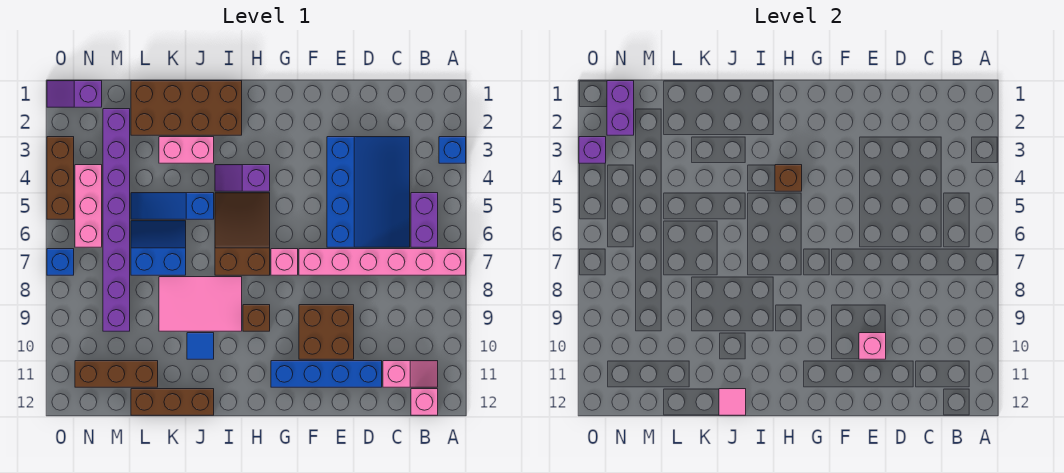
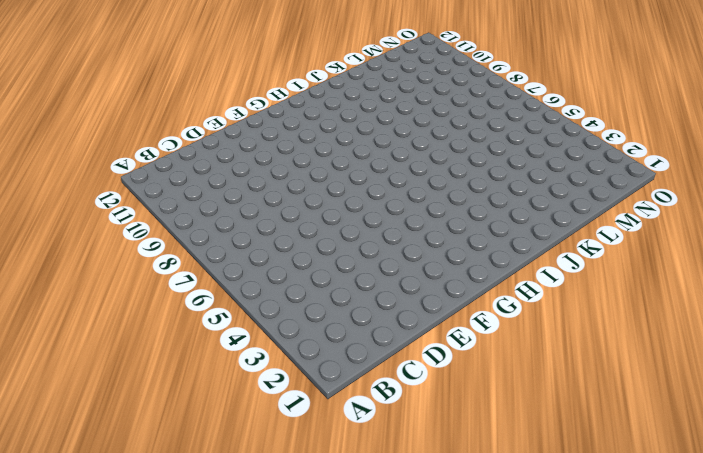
none -> blue 1x1 brick [439,137,466,163]
none -> pink 1x6 brick [299,249,466,275]
none -> purple 1x2 brick [411,193,438,247]
none -> pink 1x2 slope [383,361,438,387]

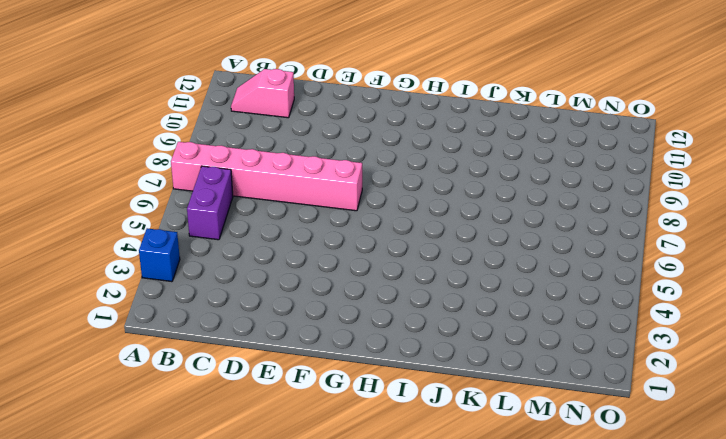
none -> pink 1x1 brick [411,389,438,415]
none -> blue 3x4 slope [327,137,410,247]
none -> blue 1x4 brick [271,361,382,387]
none -> brown 2x2 brick [299,305,354,359]

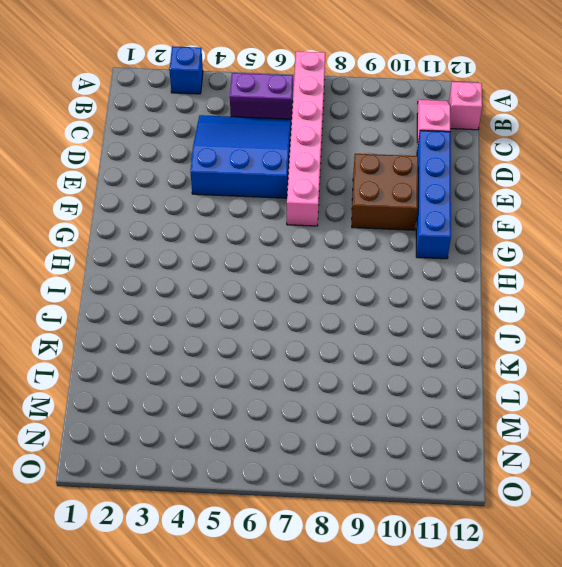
blue 3x3 slope [191,115,291,198] -> blue 3x4 slope [327,137,410,247]
none -> pink 1x1 brick [271,249,298,275]
none -> purple 1x2 slope [215,165,270,191]
none -> brown 2x3 slope [215,193,270,275]
none -> brown 1x1 brick [243,305,270,331]

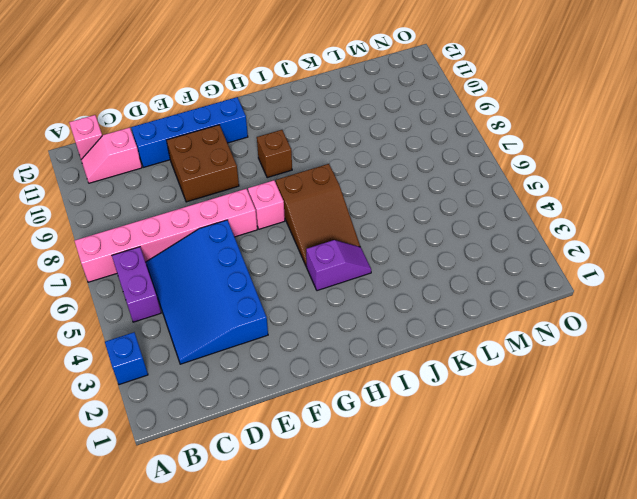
none -> brown 2x4 brick [131,81,242,135]
none -> pink 2x3 tile [159,277,242,331]
none -> pink 1x2 brick [159,137,214,163]
none -> blue 1x3 slope [131,193,214,219]

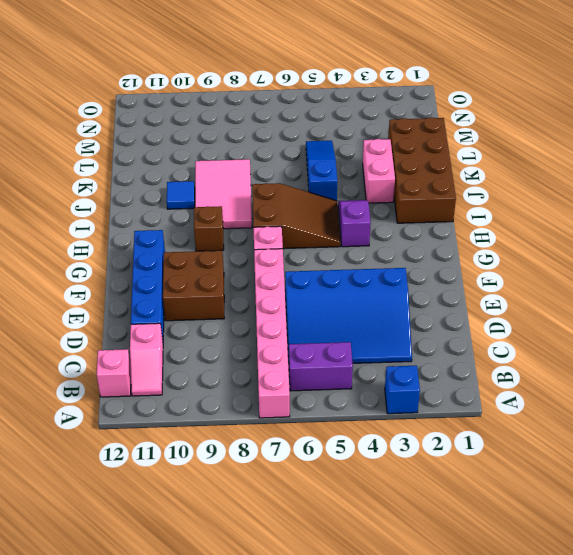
none -> brown 1x3 brick [131,389,214,415]
none -> blue 2x2 slope [131,221,186,275]
none -> brown 1x3 brick [75,361,158,387]
none -> purple 1x8 brick [103,109,130,331]

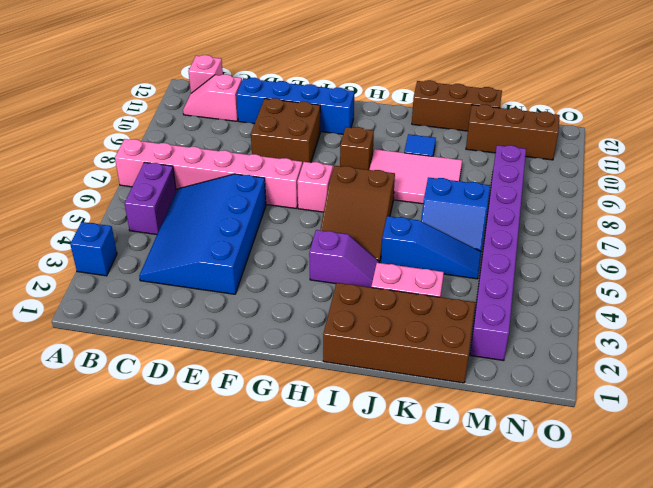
none -> purple 1x2 slope [47,81,102,107]
none -> pink 1x3 brick [75,165,102,247]
none -> brown 1x3 brick [47,137,74,219]
none -> blue 1x1 brick [47,249,74,275]

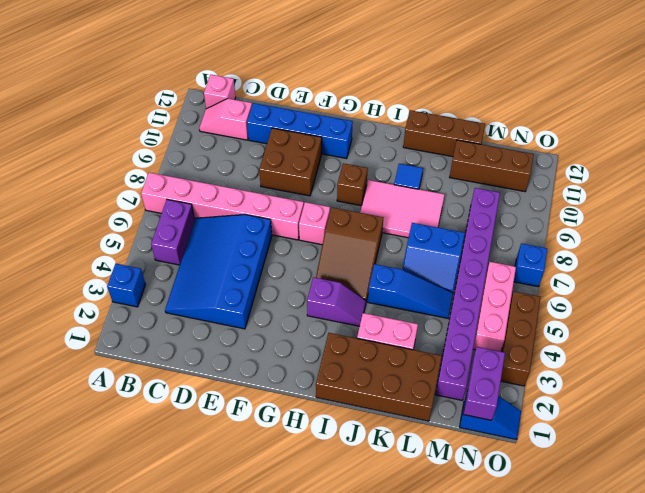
blue 1x2 slope [460,393,521,439] -> purple 1x2 slope [47,81,102,107]
none -> pink 1x1 brick [859,333,886,359]
none -> brown 1x1 brick [775,165,802,191]
none -> pink 1x1 tile [719,389,746,415]
none -> purple 1x1 brick [579,137,606,163]

